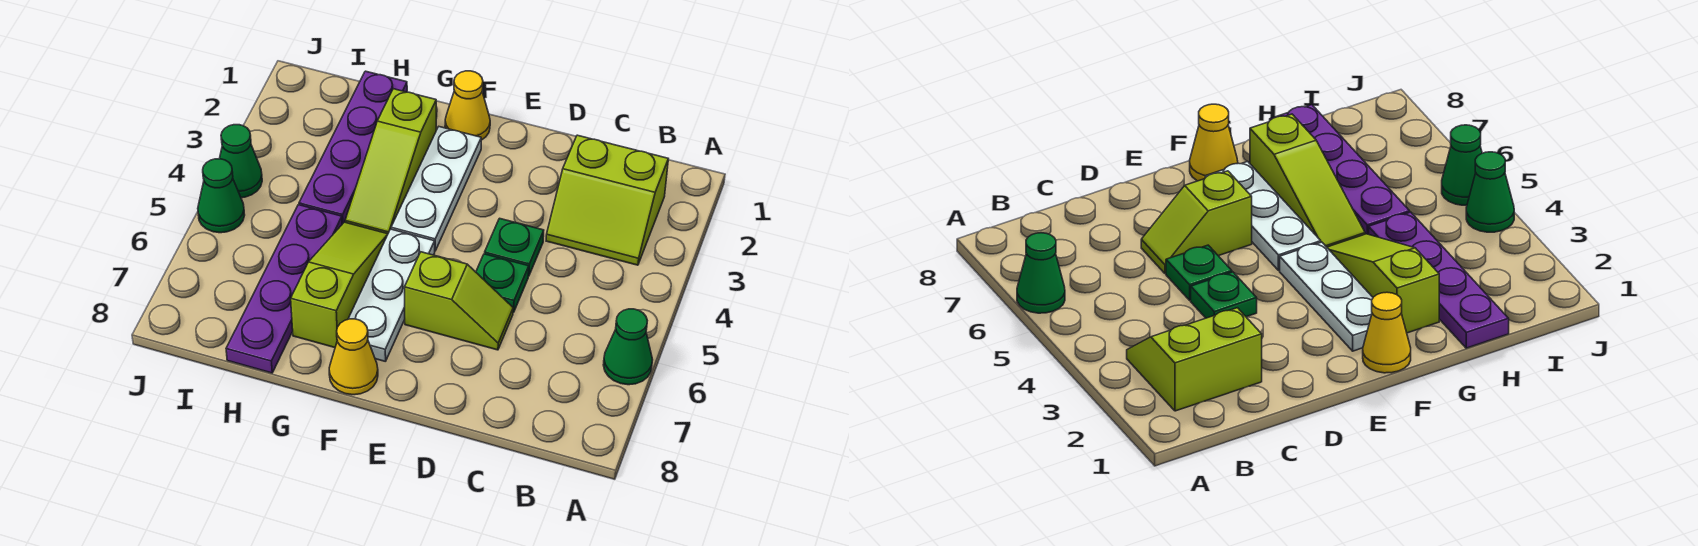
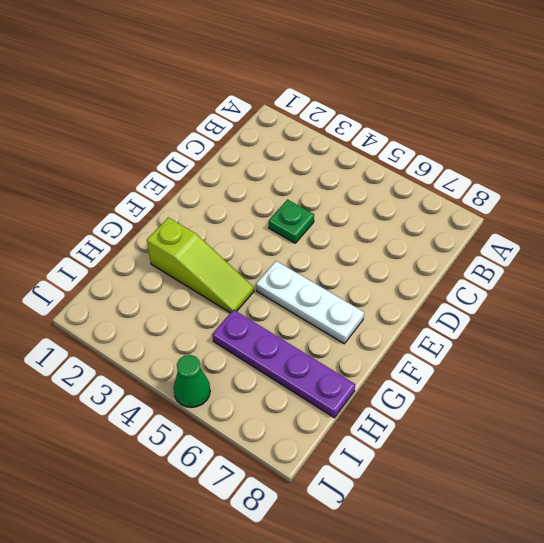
none -> green 1x1 cone [603,309,653,385]
none -> lime 2x2 slope [546,135,668,265]
none -> green 1x1 plate [476,254,529,313]

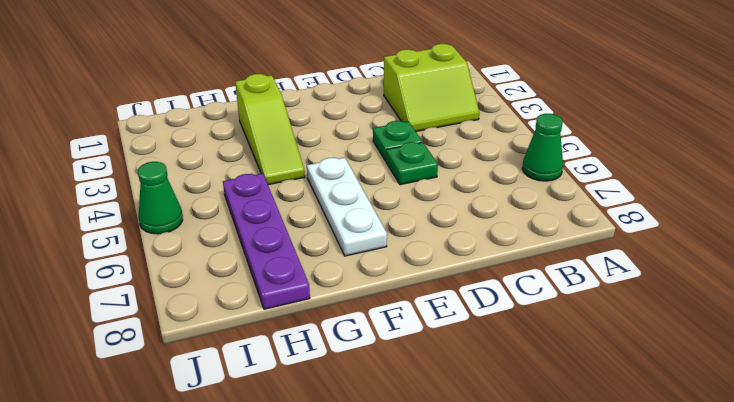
none -> lime 1x2 slope [405,252,513,350]
none -> yellow 1x1 cone [445,71,490,140]
none -> white 1x3 plate [391,127,481,251]

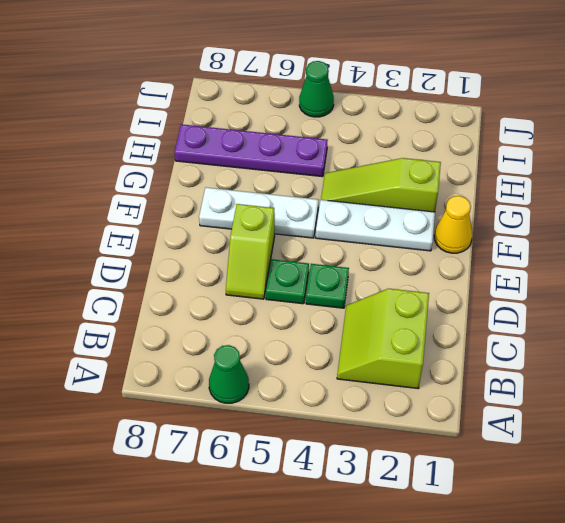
none -> yellow 1x1 cone [329,319,378,395]
none -> lime 1x3 slope [291,222,388,348]
none -> purple 1x4 plate [299,71,407,224]

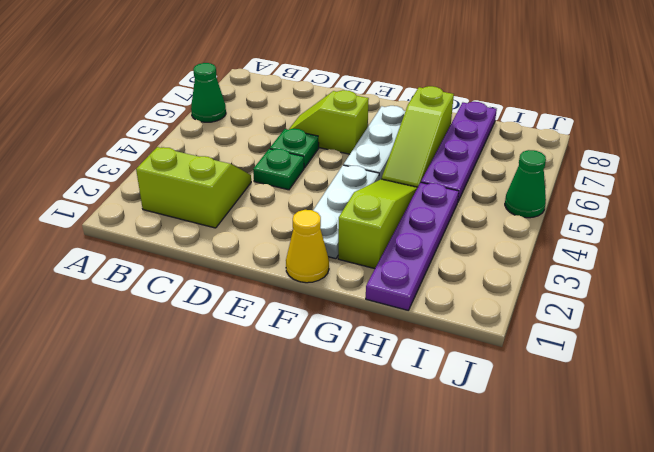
none -> yellow 1x1 cone [329,319,378,395]
none -> green 1x1 cone [220,125,262,198]

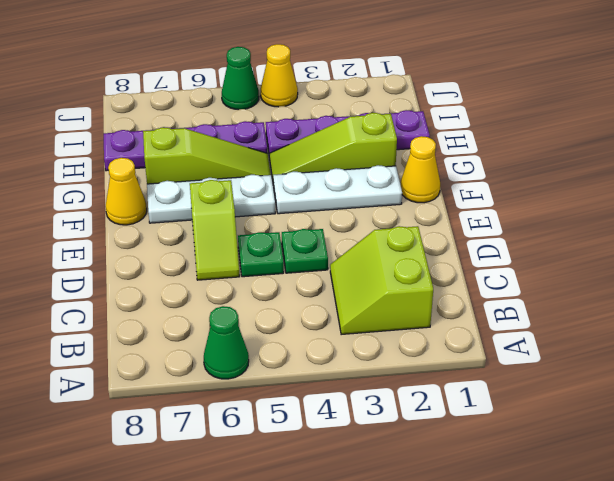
yellow 1x1 cone [261,44,298,107] -> green 1x1 cone [220,125,262,198]

